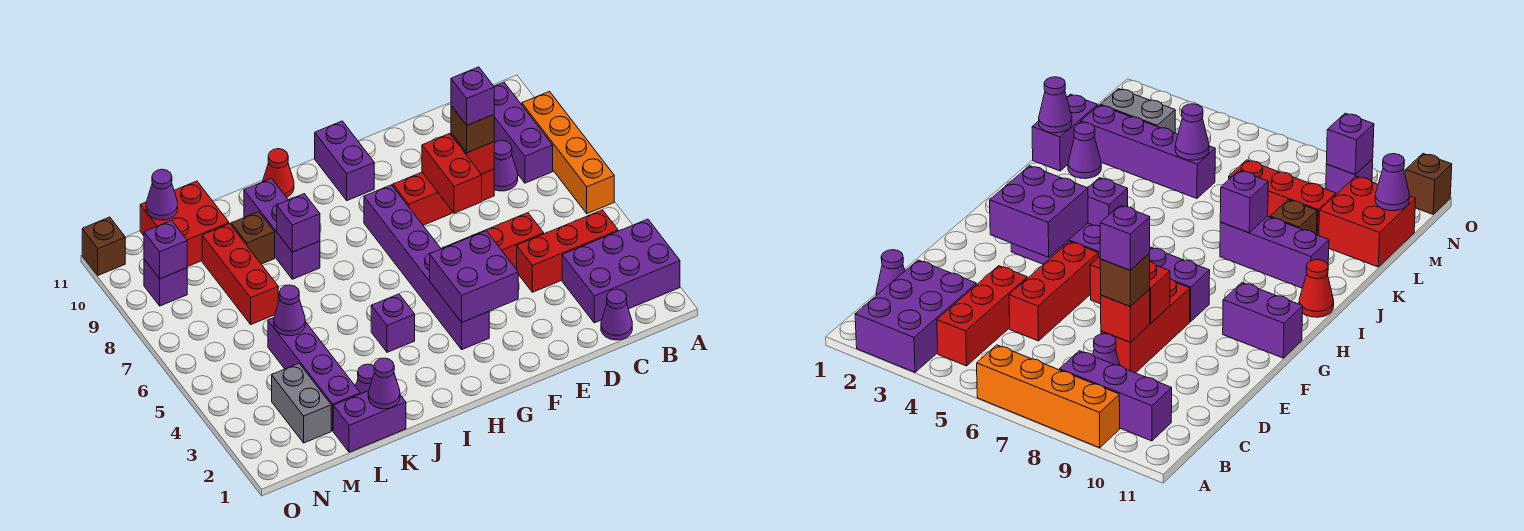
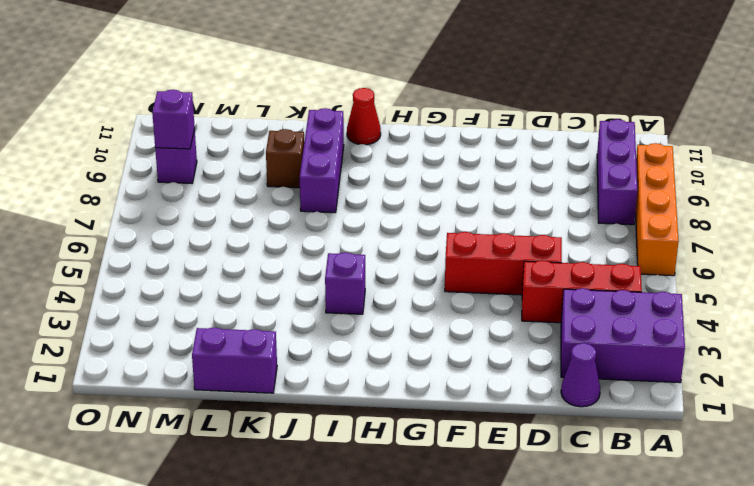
none -> purple 1x1 cone [494,140,518,191]
none -> red 1x3 brick [393,169,494,225]
none -> purple 1x6 brick [364,185,489,349]
none -> purple 1x2 brick [315,121,374,201]

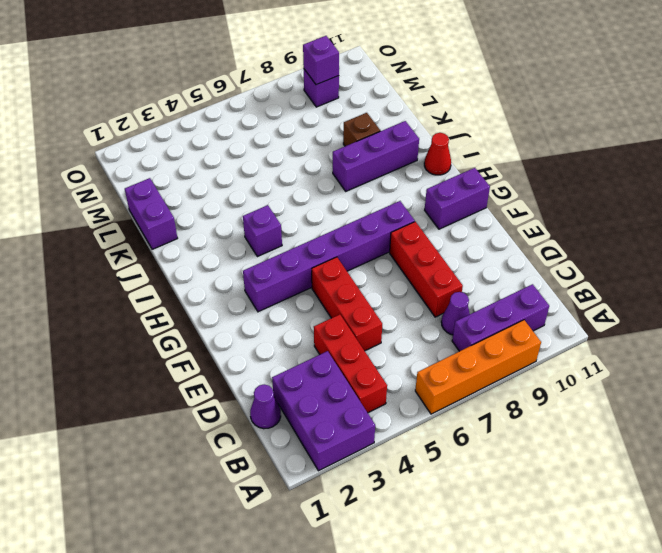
none -> purple 1x1 cone [356,364,375,394]
none -> purple 1x4 brick [268,318,360,431]
none -> red 1x3 brick [202,224,278,324]
none -> red 2x2 brick [140,181,229,267]

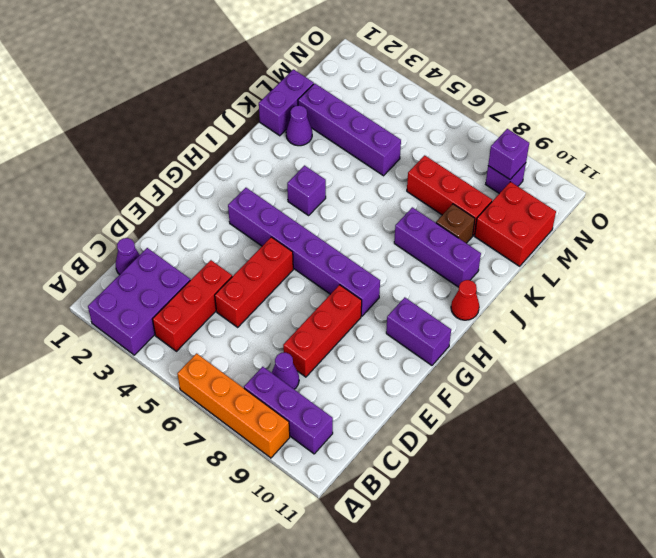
none -> grey 1x2 brick [272,364,331,443]
none -> brown 1x1 brick [82,217,125,275]
none -> red 1x1 brick [451,133,494,174]
none -> red 1x2 brick [422,134,482,213]

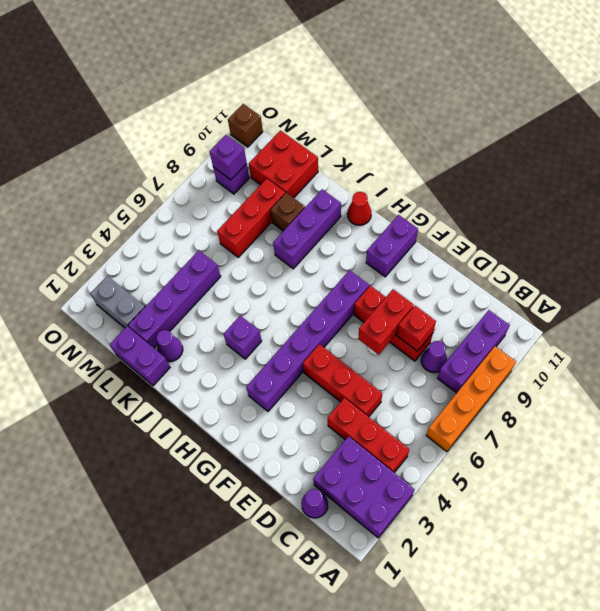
grey 1x2 brick [90,276,145,328] -> grey 1x2 brick turned to [272,364,331,443]
none -> purple 2x2 brick [430,231,518,322]
none -> purple 1x1 brick [277,194,320,252]
none -> purple 1x1 cone [368,358,400,409]
none -> purple 1x1 cone [274,285,305,336]

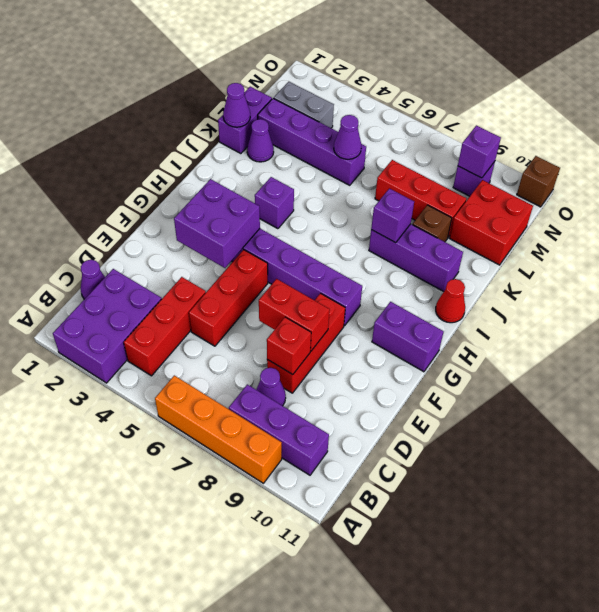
none -> purple 1x1 cone [146,169,178,220]
none -> brown 1x1 brick [451,106,494,153]
none -> purple 1x1 brick [451,67,494,125]

